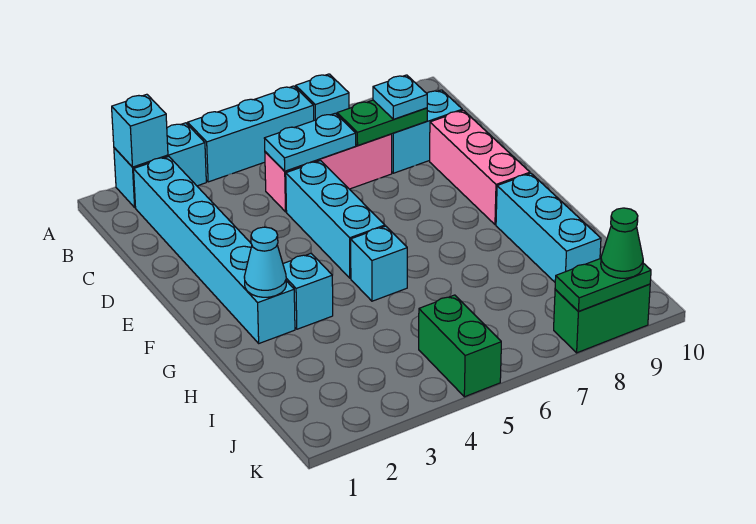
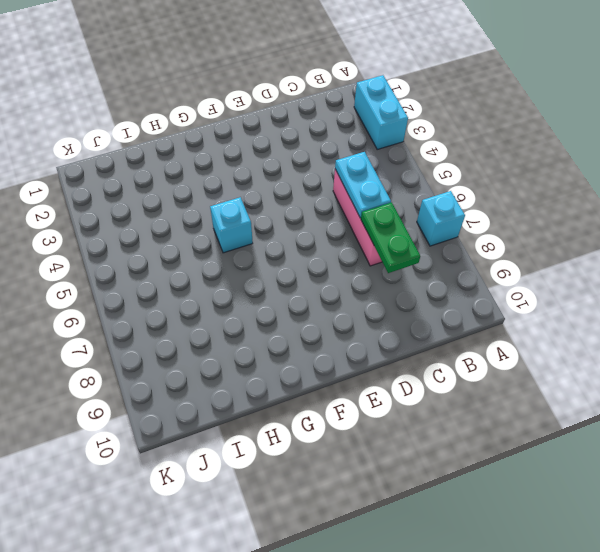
none -> cyan 1x3 brick [188,86,314,182]
none -> cyan 1x6 brick [134,157,295,343]
none -> cyan 1x2 brick [392,90,462,173]

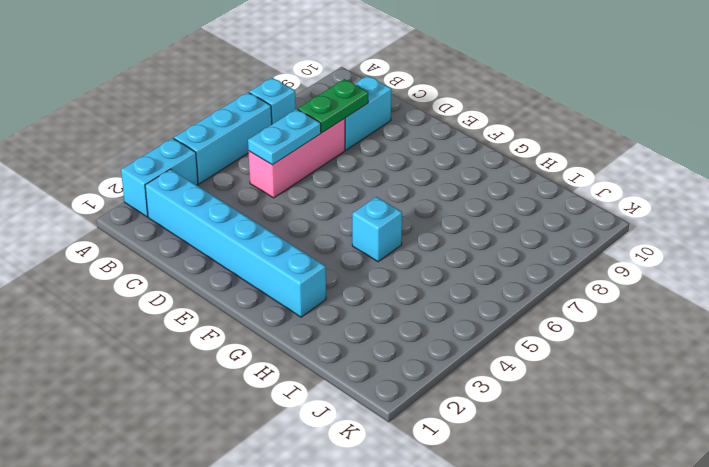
none -> cyan 1x3 brick [286,161,385,278]
none -> pink 1x3 brick [430,110,530,225]
none -> cyan 1x1 brick [283,254,333,329]

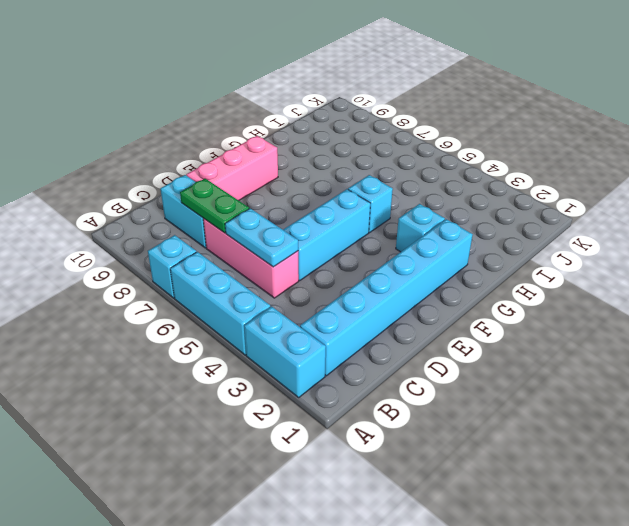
none -> cyan 1x3 brick [496,173,601,282]
none -> green 1x2 brick [419,295,501,397]
none -> green 1x2 brick [554,284,650,353]

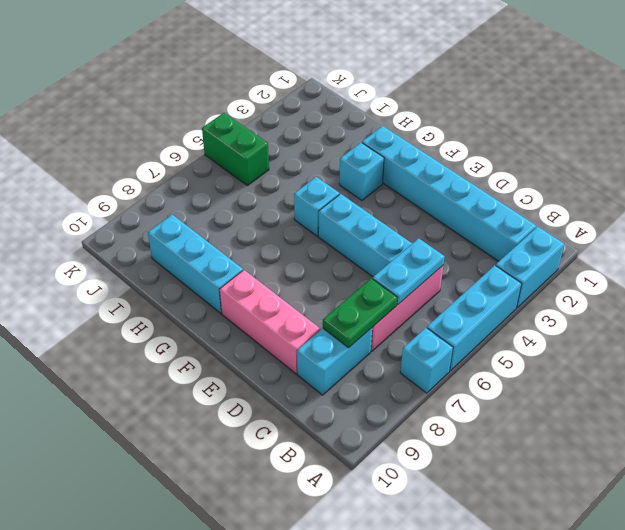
none -> green 1x2 brick [554,284,650,353]
none -> cyan 1x1 brick [112,94,168,167]
none -> cyan 1x1 cone [244,227,286,297]

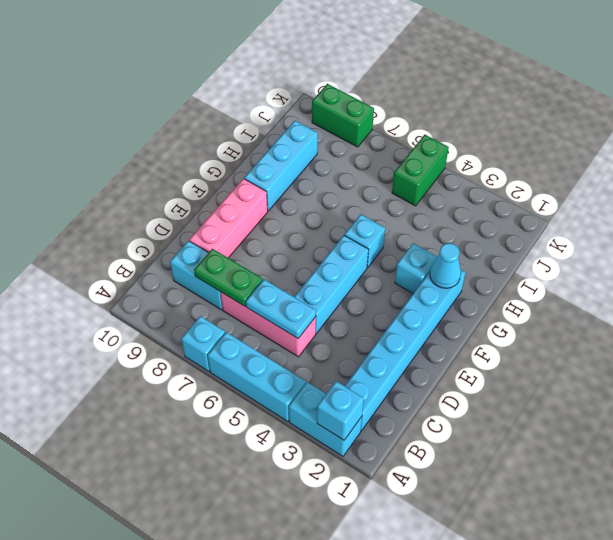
none -> green 1x2 plate [555,258,651,312]
none -> cyan 1x1 plate [373,75,427,119]
none -> green 1x1 cone [601,208,643,278]

